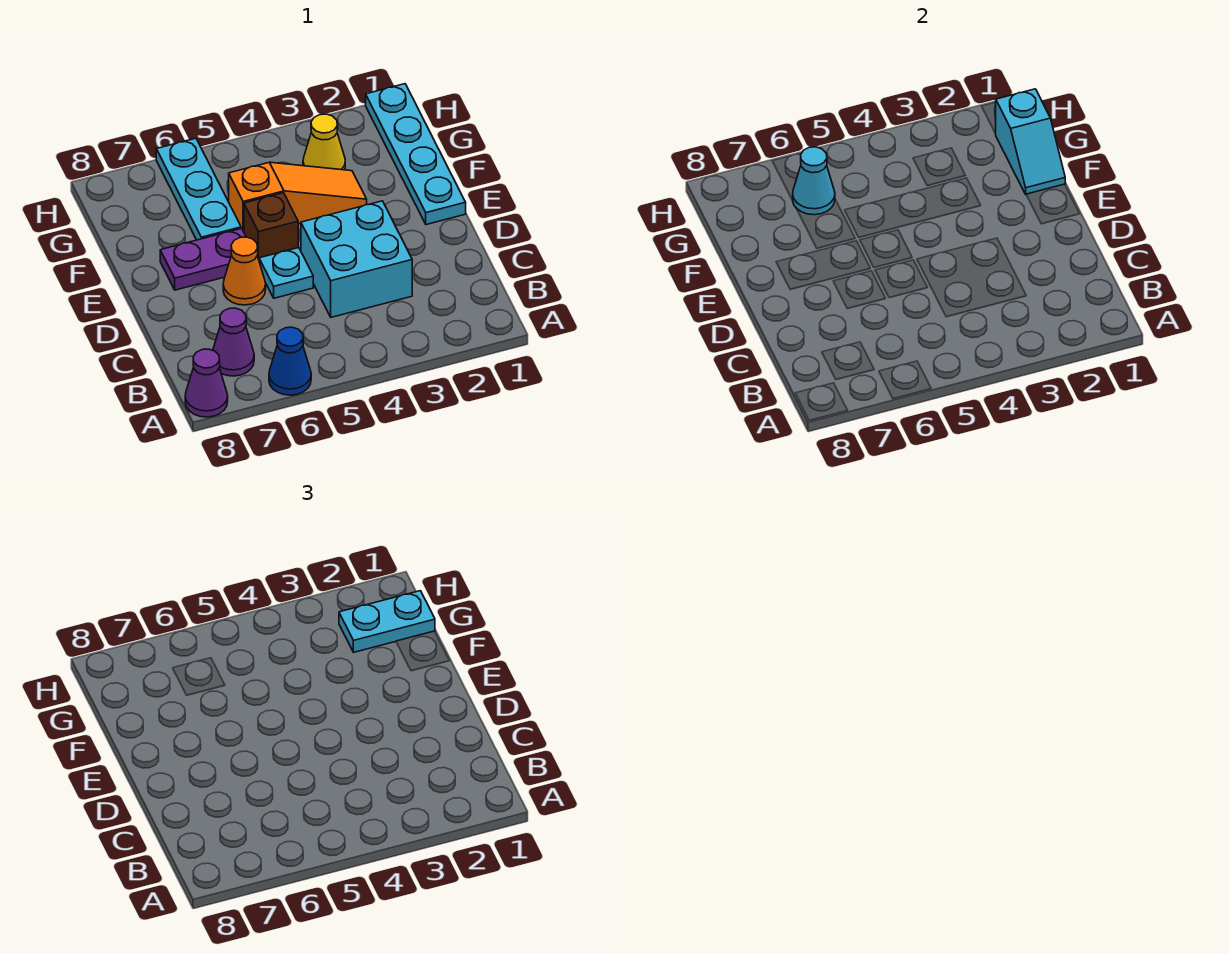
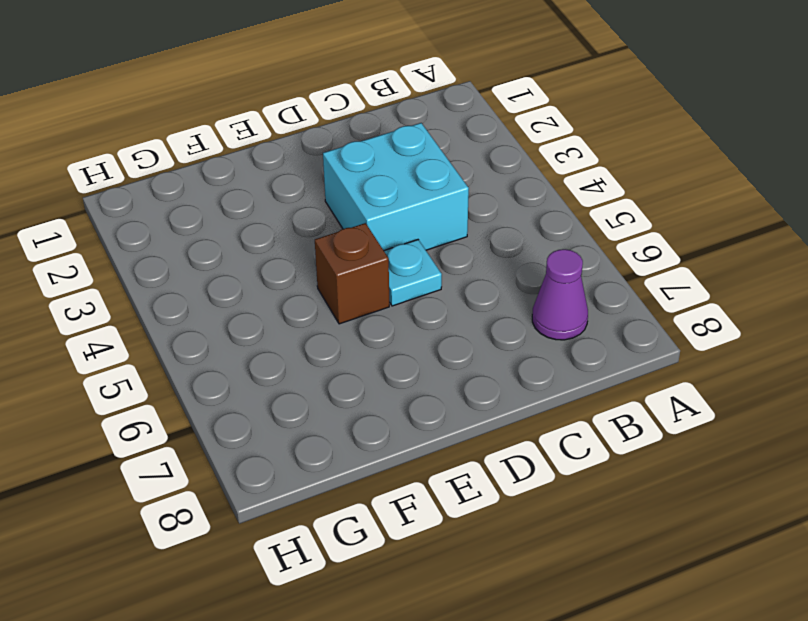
none -> blue 1x1 cone [269,327,311,395]
none -> purple 1x1 cone [185,349,228,417]
none -> orange 1x1 cone [223,237,266,305]

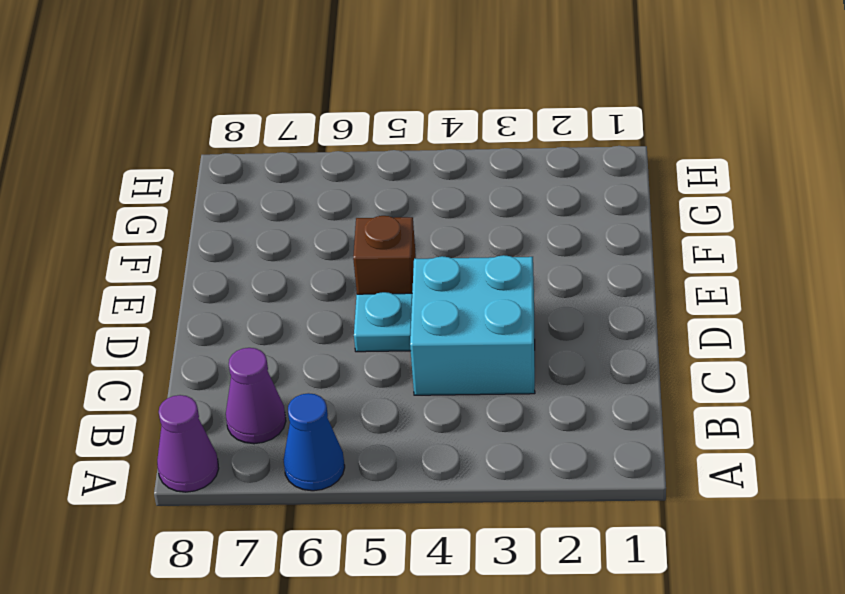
none -> orange 1x1 cone [223,237,266,305]
none -> cyan 1x4 plate [366,84,466,225]
none -> purple 1x2 plate [160,228,246,290]

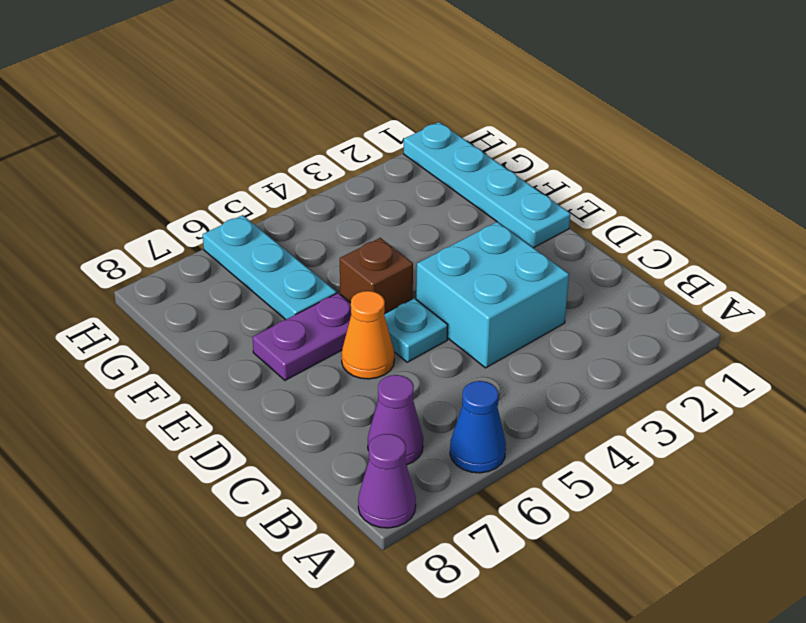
none -> orange 1x3 slope [229,162,367,232]
none -> yellow 1x1 cone [303,114,345,170]
none -> cyan 1x2 slope [995,89,1065,194]

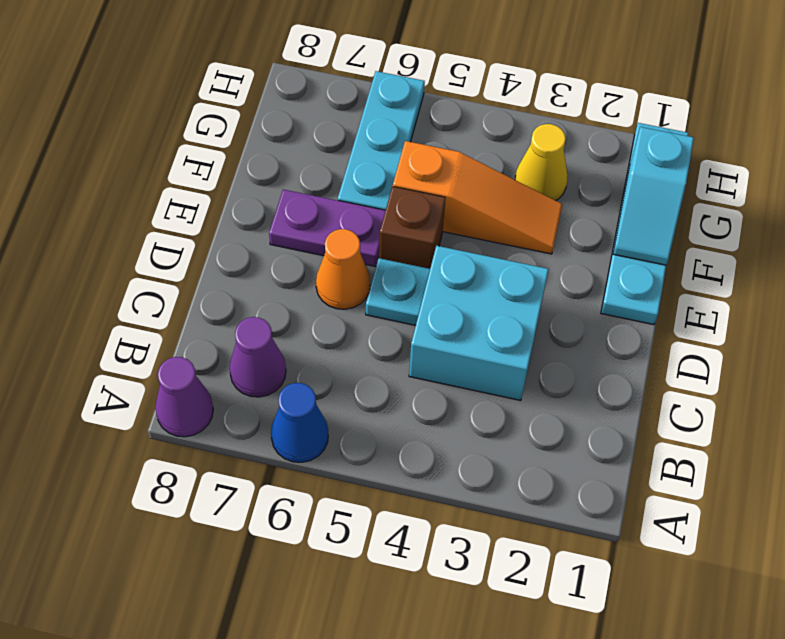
none -> cyan 1x1 cone [793,147,835,215]
none -> cyan 1x2 plate [339,591,435,652]

